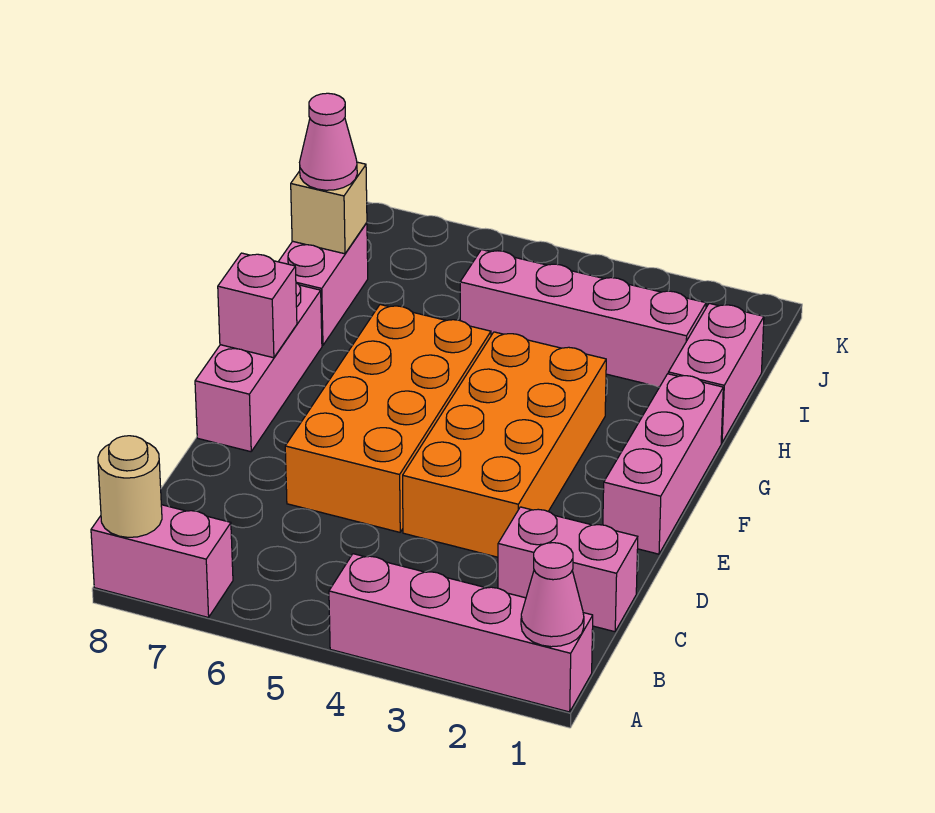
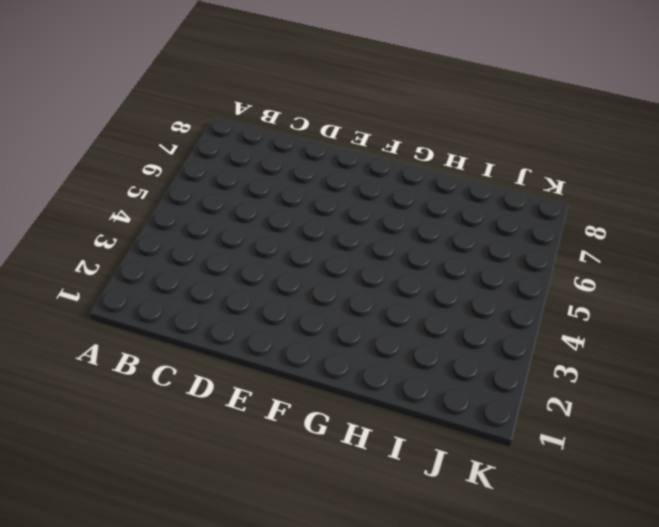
none -> pink 1x4 brick [329,554,593,712]
none -> pink 1x2 brick [91,505,233,618]
none -> pink 1x2 brick [498,507,638,632]

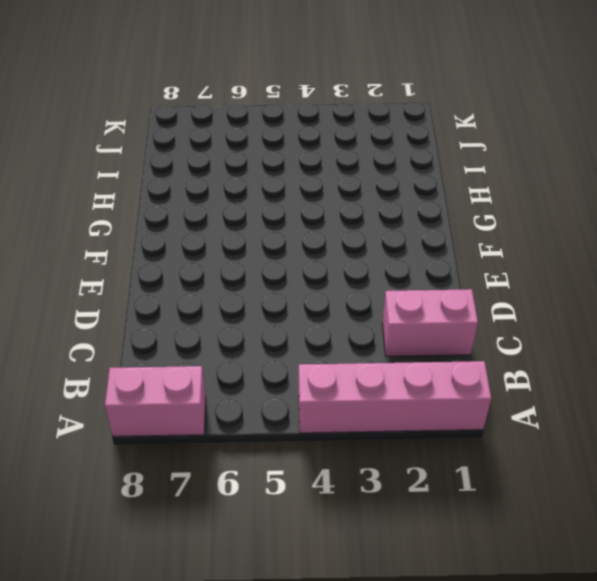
none -> orange 2x4 brick [403,332,606,557]
none -> orange 2x4 brick [285,305,491,532]
none -> pink 1x3 brick [603,374,723,554]

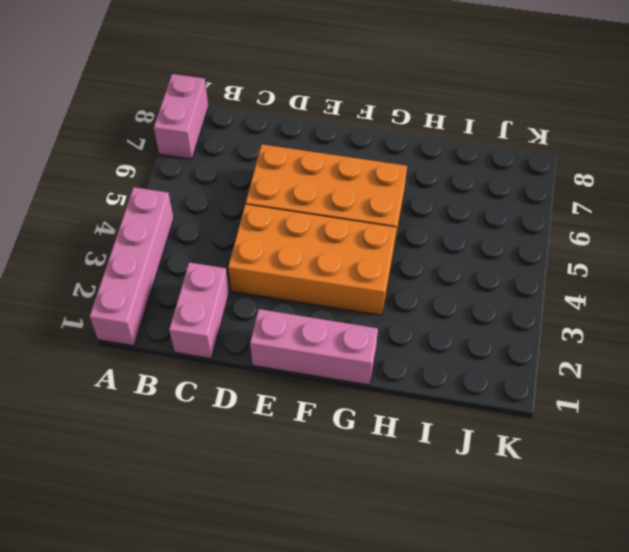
none -> pink 1x3 brick [195,283,322,452]
none -> pink 1x2 brick [668,303,764,443]
none -> pink 1x2 brick [278,223,368,345]

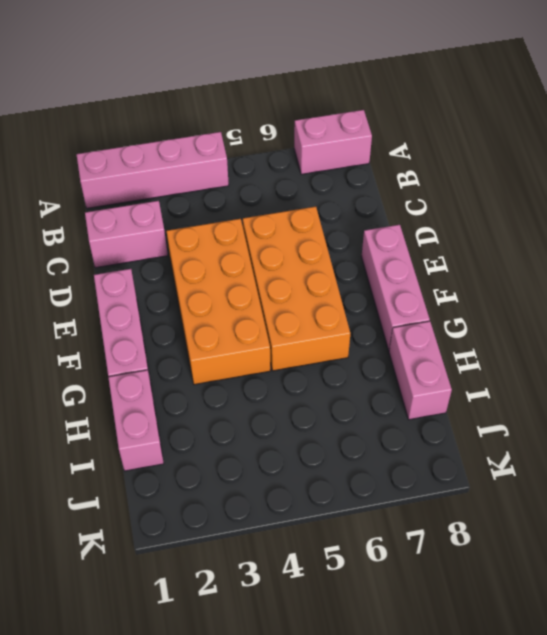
none -> pink 1x4 brick [460,250,706,387]
none -> pink 1x1 cone [521,543,584,647]
none -> tan 1x1 round brick [98,436,162,537]

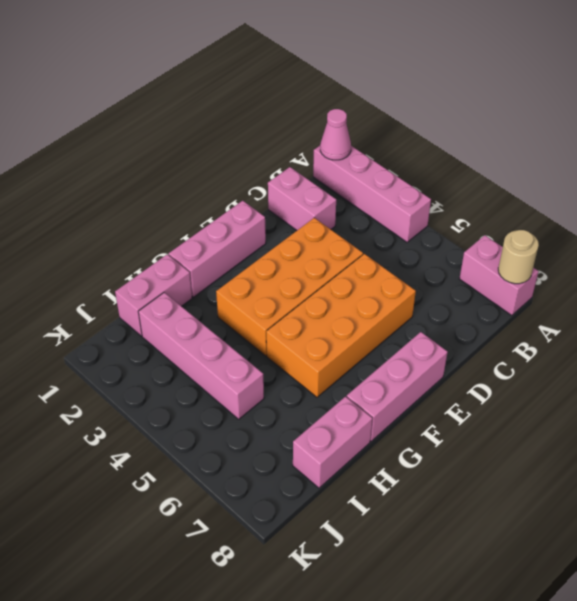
none -> pink 1x1 brick [218,253,297,358]
none -> tan 1x1 brick [291,162,367,254]
none -> pink 1x1 cone [300,93,357,190]

